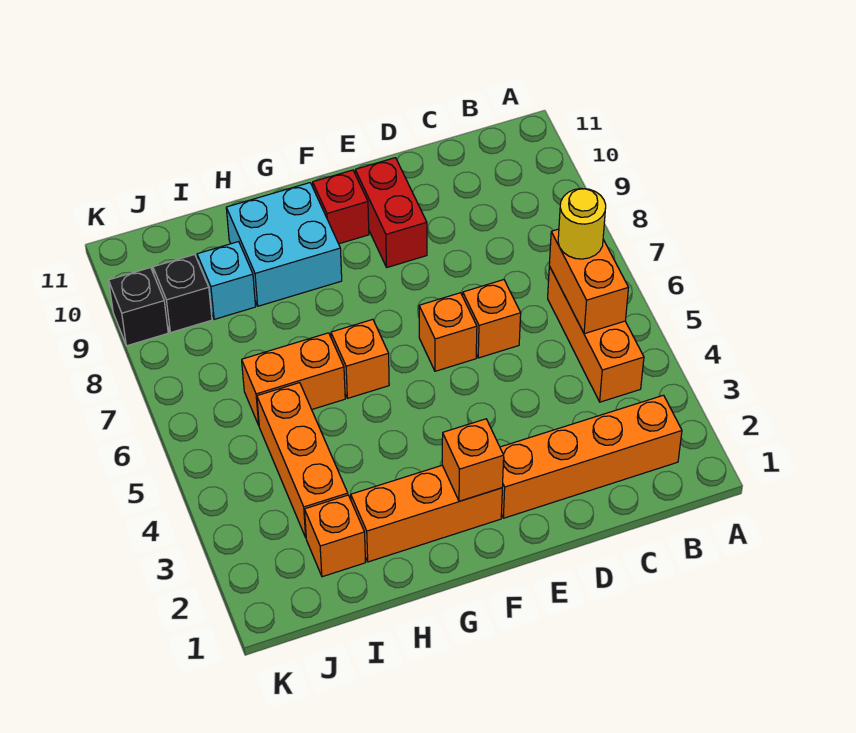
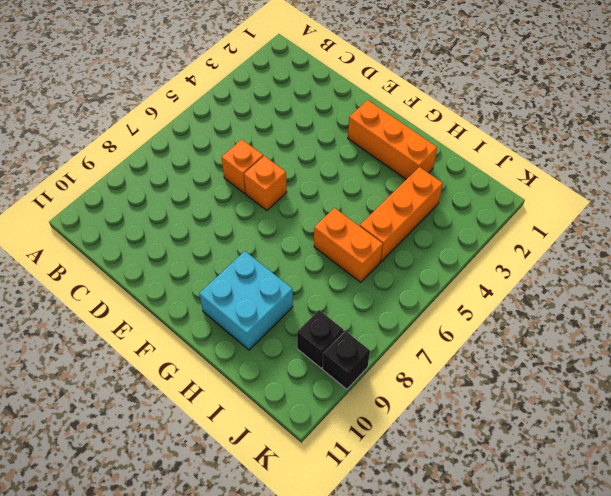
none -> orange 1x4 brick [500,395,682,518]
none -> orange 1x3 brick [548,266,644,402]
none -> red 1x2 brick [355,158,427,267]

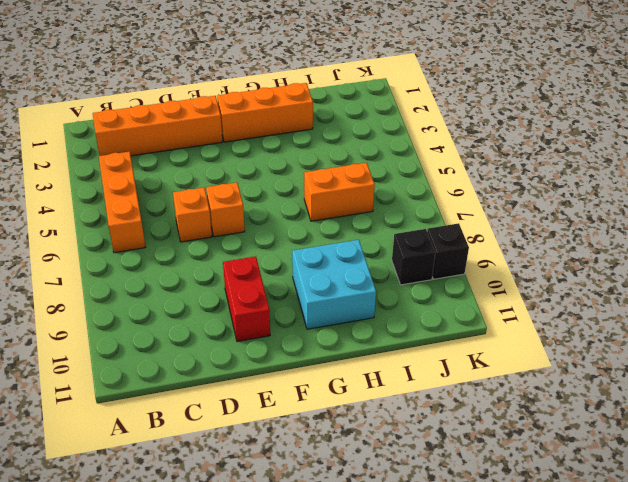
none -> red 1x1 brick [313,170,369,244]
none -> orange 1x1 brick [331,319,389,398]
none -> orange 1x1 brick [305,495,366,577]

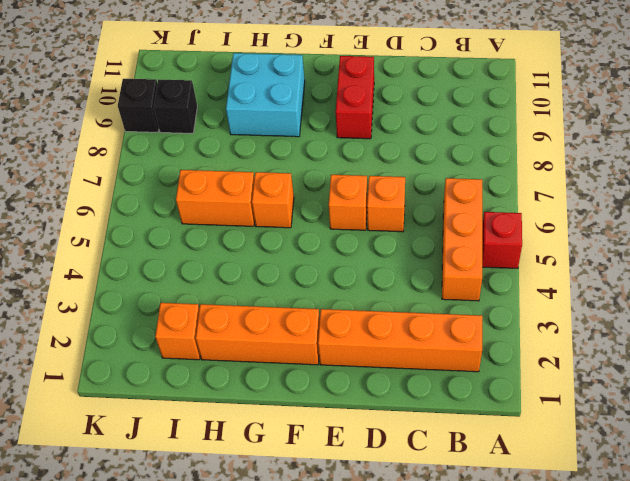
red 1x1 brick [482,212,522,268] -> red 1x1 brick moved to [313,170,369,244]
none -> orange 1x3 brick [257,383,348,537]
none -> cyan 1x1 brick [197,242,256,319]
none -> orange 1x2 brick [549,229,629,334]

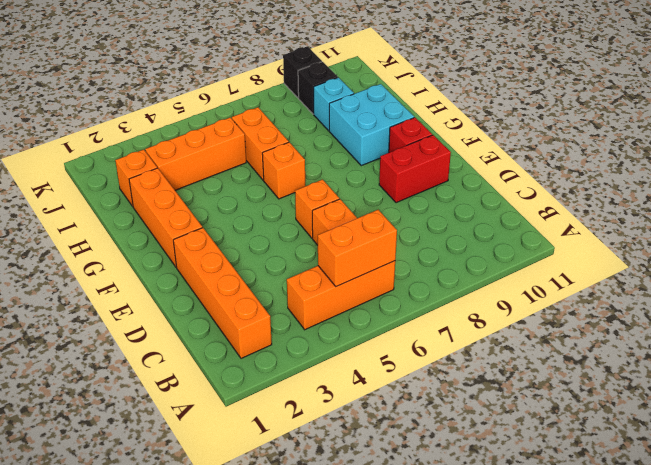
none -> orange 1x1 brick [442,419,504,501]
none -> yellow 1x1 round brick [558,188,606,259]

